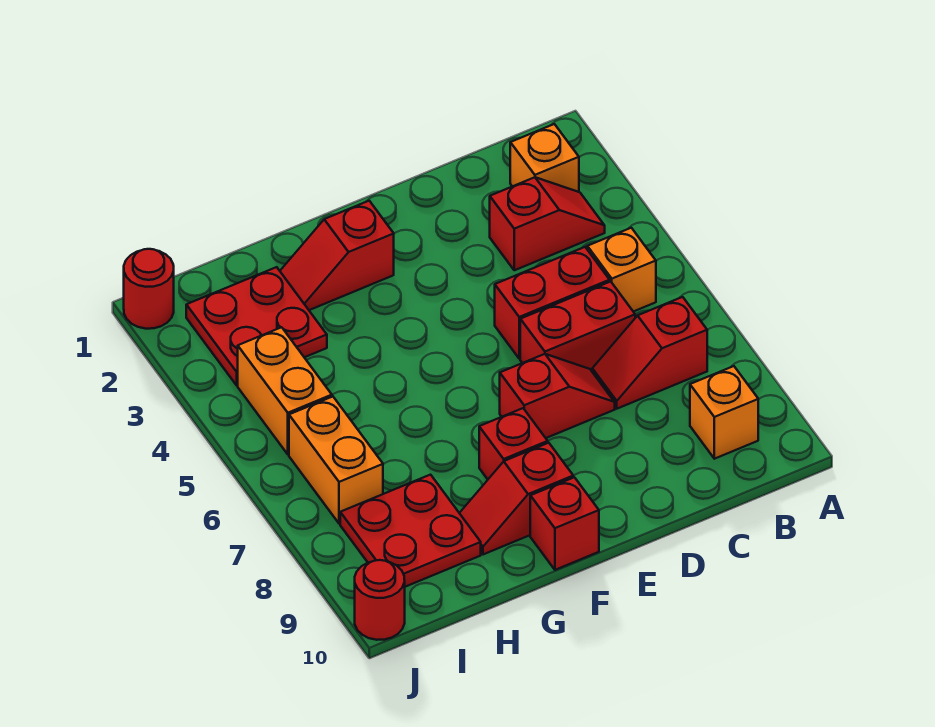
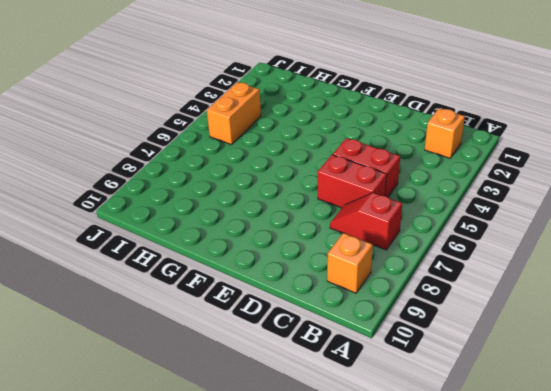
none -> red 1x2 slope [490,177,605,270]
none -> orange 1x1 brick [587,228,656,312]
none -> red 1x2 slope [500,354,615,438]

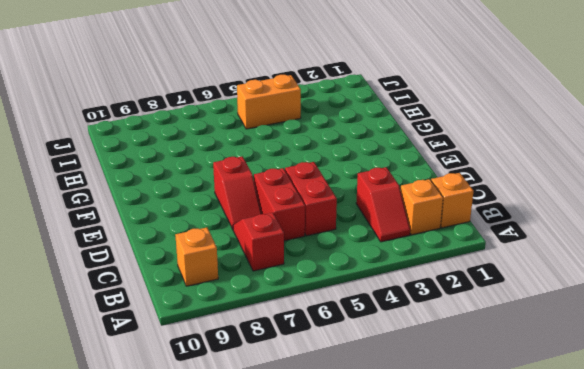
orange 1x1 brick [431,173,473,228] -> orange 1x1 brick moved to [587,228,656,312]
none -> red 1x2 slope [280,201,394,310]
none -> red 1x1 brick [479,408,548,479]
none -> red 1x2 slope [460,443,573,554]

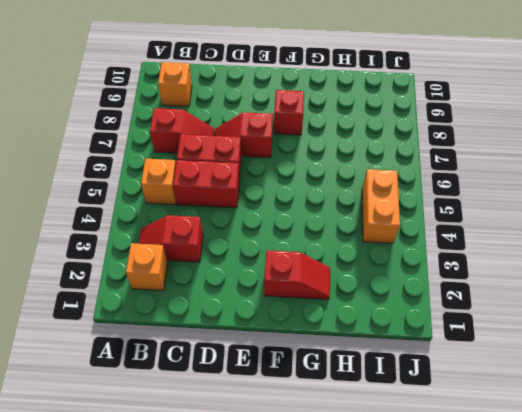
none -> red 1x2 slope [460,443,573,554]
none -> red 1x1 brick [530,477,599,570]
none -> red 2x2 plate [186,267,327,385]

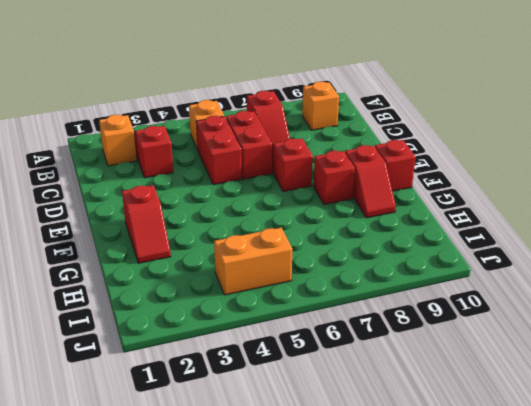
none -> red 2x2 plate [186,267,327,385]
none -> red 2x2 plate [340,475,481,587]
none -> orange 1x2 brick [289,397,383,524]

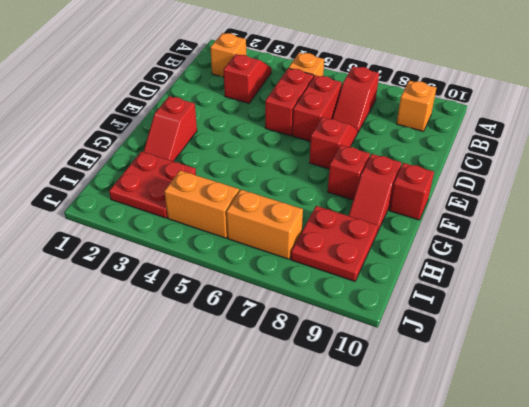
none -> red 1x1 round brick [124,249,174,329]
none -> red 1x1 round brick [355,560,405,640]

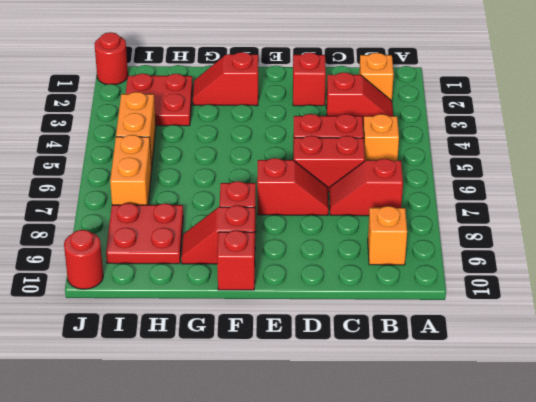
red 1x1 brick [293,52,326,106] -> none

